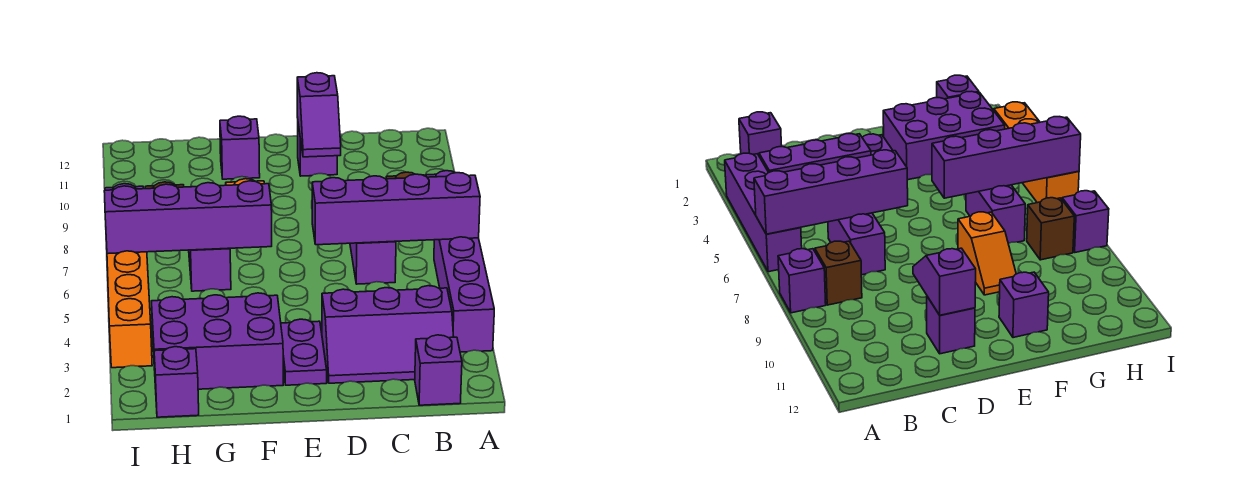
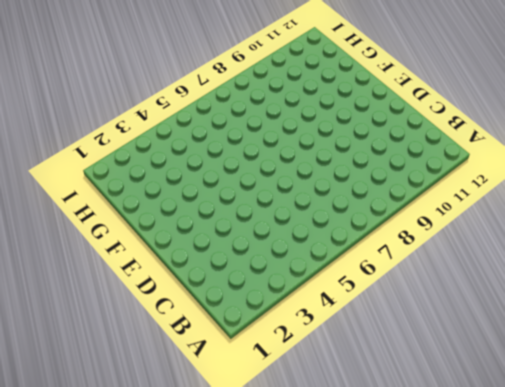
none -> purple 1x4 brick [434,237,494,352]
none -> purple 1x1 brick [778,249,826,313]
none -> purple 1x1 brick [415,335,462,405]

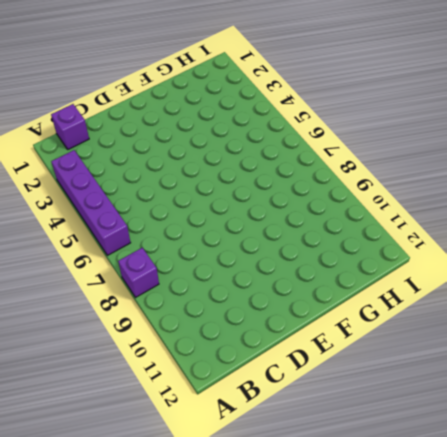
none -> purple 2x3 slope [322,286,454,383]
none -> brown 1x1 brick [815,241,862,305]
none -> purple 1x2 brick [350,241,396,284]

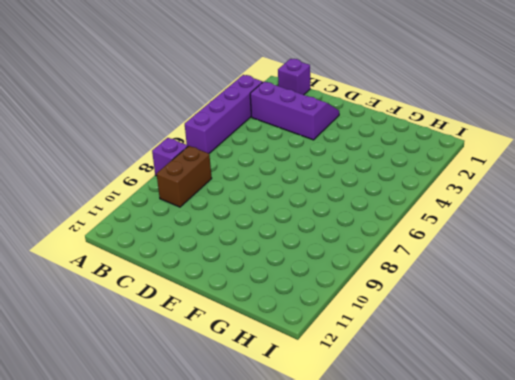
brown 1x2 brick [157,146,212,207] -> brown 1x1 brick [815,241,862,305]
none -> purple 1x2 brick [350,241,396,284]
none -> purple 1x1 brick [298,125,337,176]
none -> purple 1x2 plate [281,319,327,385]

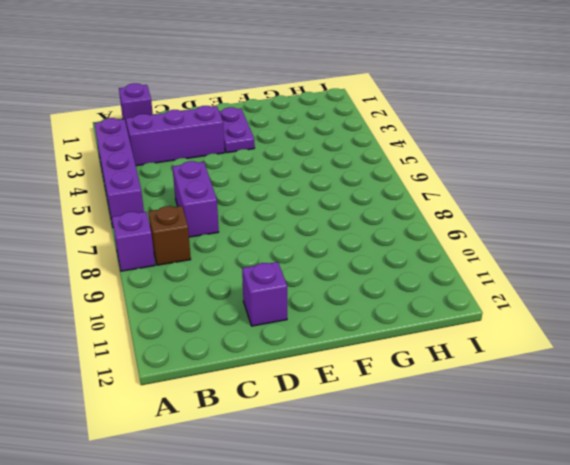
none -> purple 2x3 brick [152,293,283,389]
none -> orange 1x2 slope [958,212,1016,295]
none -> purple 1x1 brick [220,116,260,179]

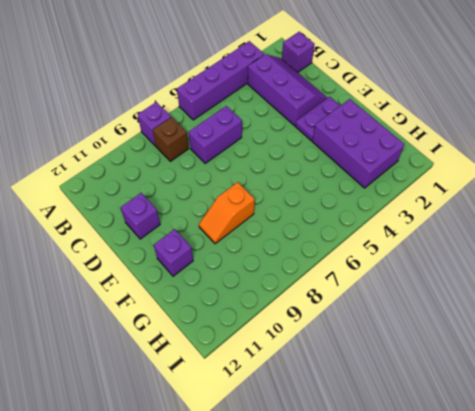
none -> purple 1x2 brick [189,248,231,291]
none -> purple 1x1 brick [154,347,199,417]
none -> brown 1x1 brick [1027,198,1074,260]

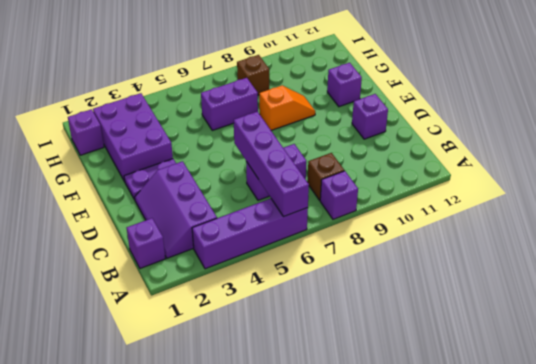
none -> orange 1x4 brick [107,251,152,368]
none -> purple 1x1 brick [1062,191,1109,252]
none -> purple 1x2 slope [297,73,341,157]

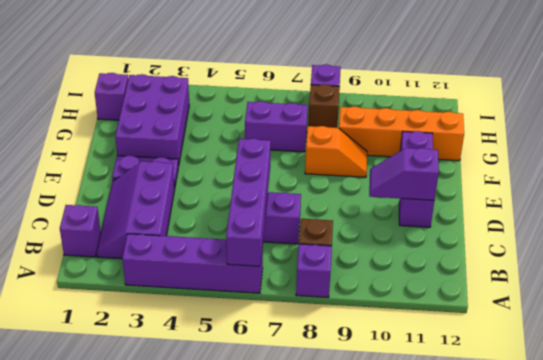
orange 1x4 brick [339,106,464,161] -> orange 1x4 brick moved to [107,251,152,368]
none -> purple 1x4 brick [104,181,272,254]

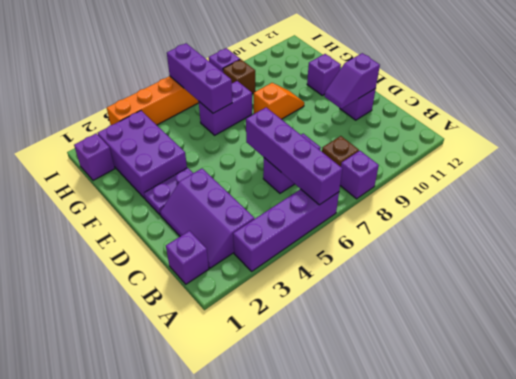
purple 1x3 brick [167,43,232,113] -> purple 1x4 brick [104,181,272,254]

